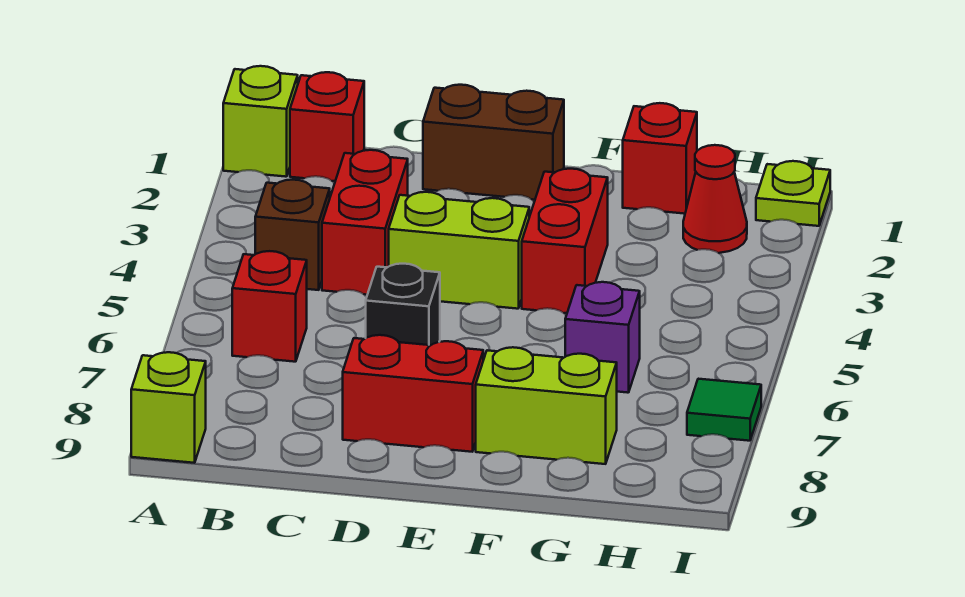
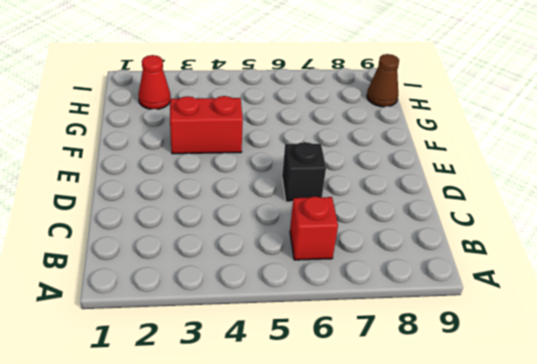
brown 1x1 cone [367,54,399,107] -> none
none -> lime 1x1 brick [223,66,298,177]
none -> lime 1x1 brick [131,352,206,463]
none -> red 1x1 brick [290,72,364,181]

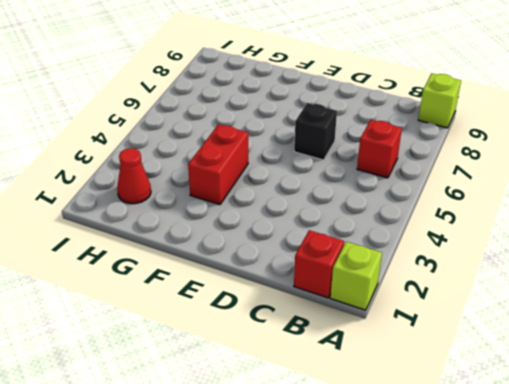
none -> brown 1x1 brick [255,180,330,290]
none -> red 1x2 brick [322,150,408,295]
none -> brown 1x2 brick [423,85,564,200]

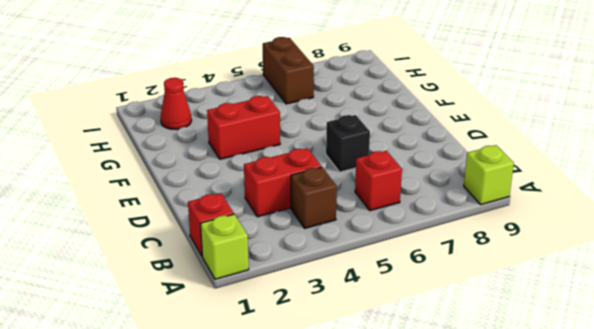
brown 1x2 brick [263,37,314,104] -> brown 1x2 brick moved to [423,85,564,200]
none -> lime 1x2 brick [389,192,529,309]
none -> red 1x2 brick [343,335,483,452]
none -> lime 1x2 brick [476,347,617,464]

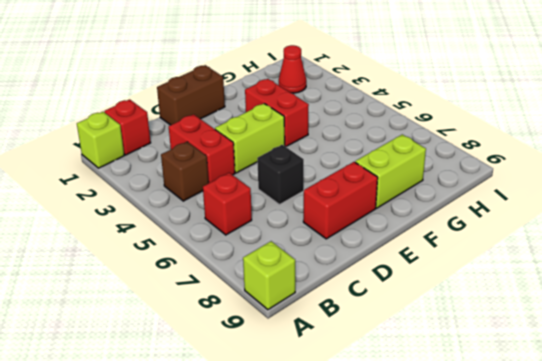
none -> red 1x1 brick [623,103,697,214]
none -> purple 1x1 brick [565,282,640,393]
none -> lime 1x1 plate [756,161,830,226]

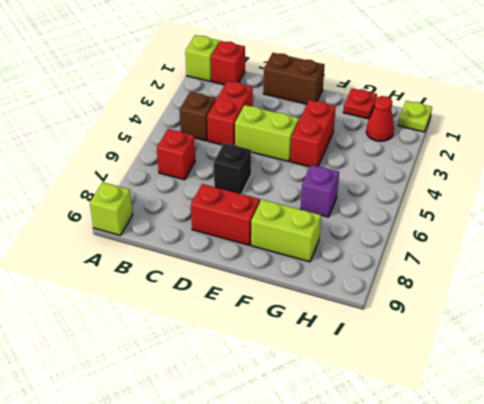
red 1x1 plate [343,88,377,119] -> red 1x1 brick [623,103,697,214]
none -> green 1x1 tile [687,379,761,441]

